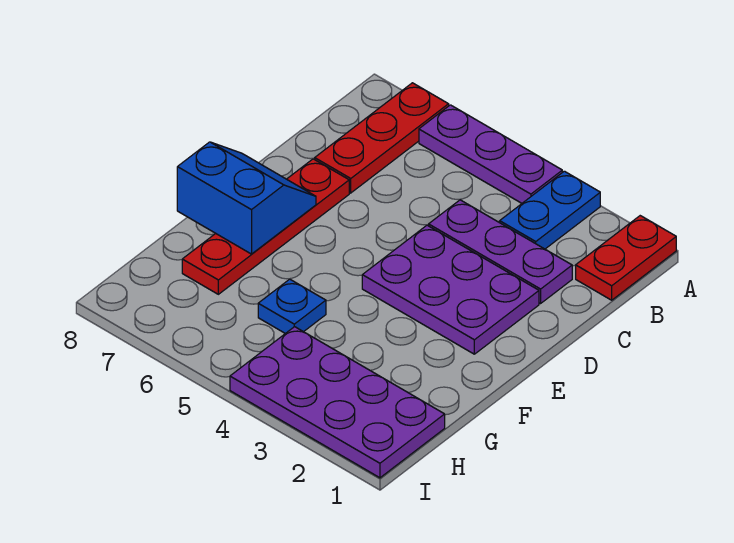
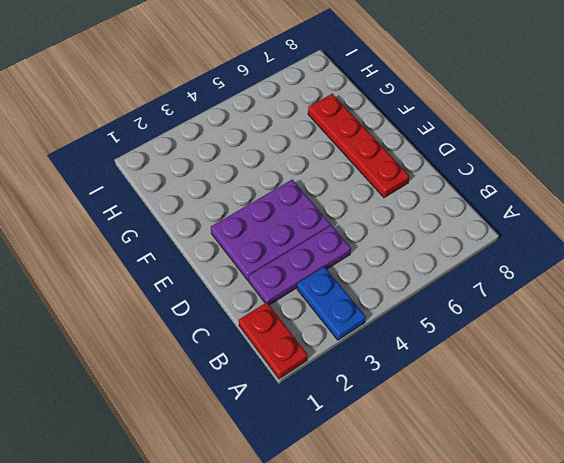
none -> purple 1x3 plate [419,105,562,203]
none -> red 1x3 plate [315,83,449,193]

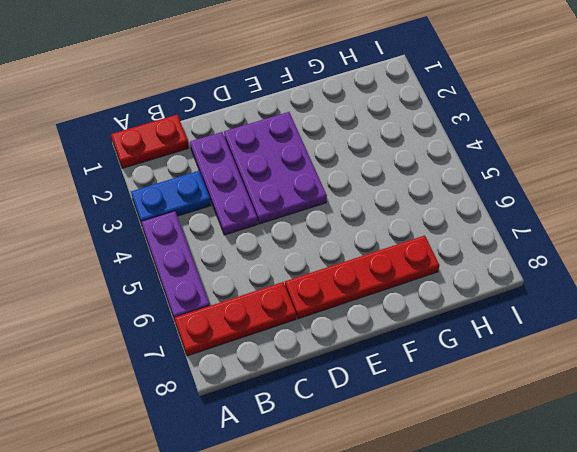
none -> blue 1x1 plate [258,279,326,334]
none -> purple 2x4 plate [230,327,445,478]

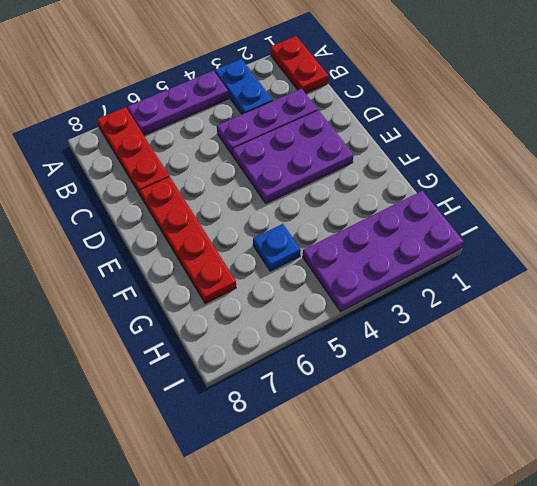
none -> blue 2x2 slope [177,142,316,254]

